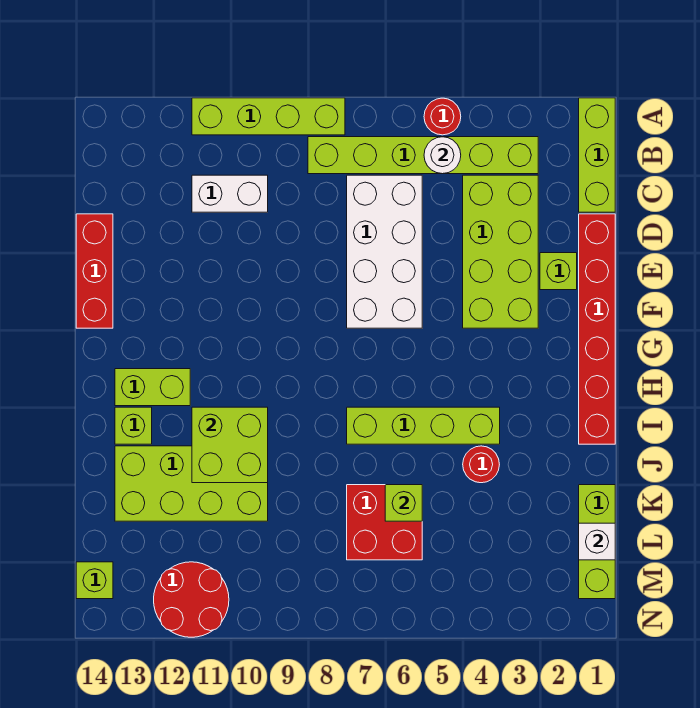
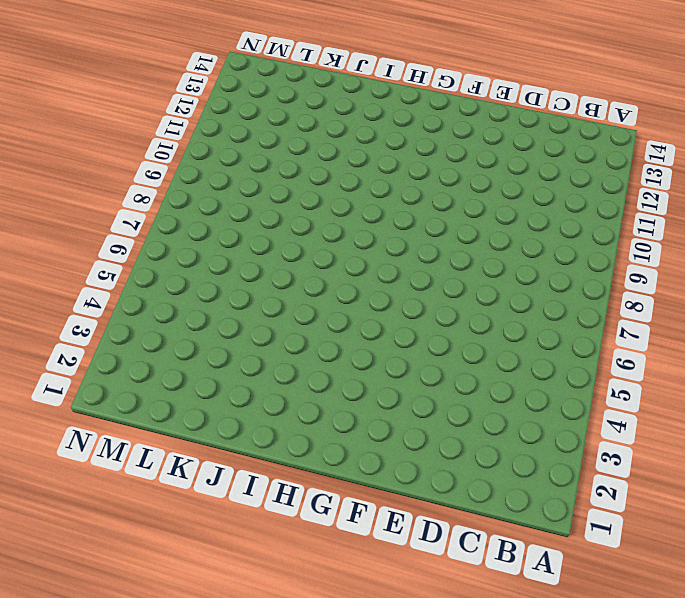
none -> lime 1x3 brick [579,98,615,212]
none -> red 1x1 round brick [424,98,461,135]
none -> lime 1x4 brick [192,98,345,135]

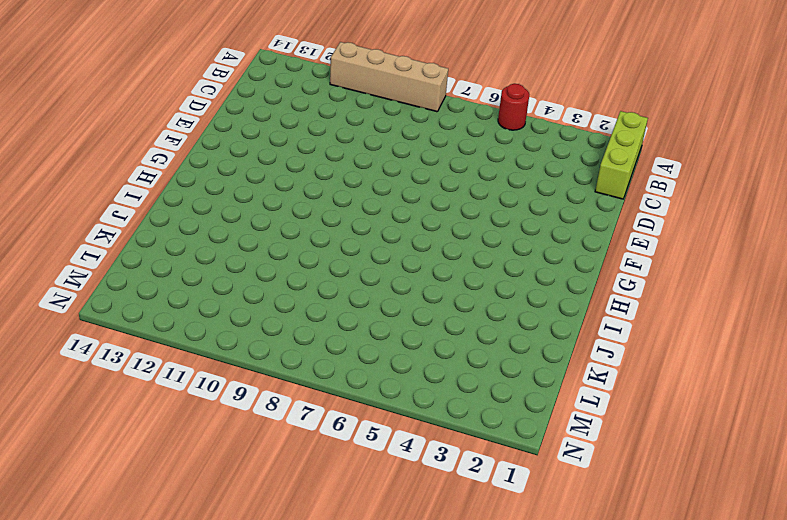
tan 1x4 brick [330,42,448,112] -> lime 1x4 brick [192,98,345,135]
none -> lime 1x6 brick [308,137,538,174]
none -> lime 2x4 brick [463,175,538,328]
none -> white 2x4 brick [347,175,422,328]

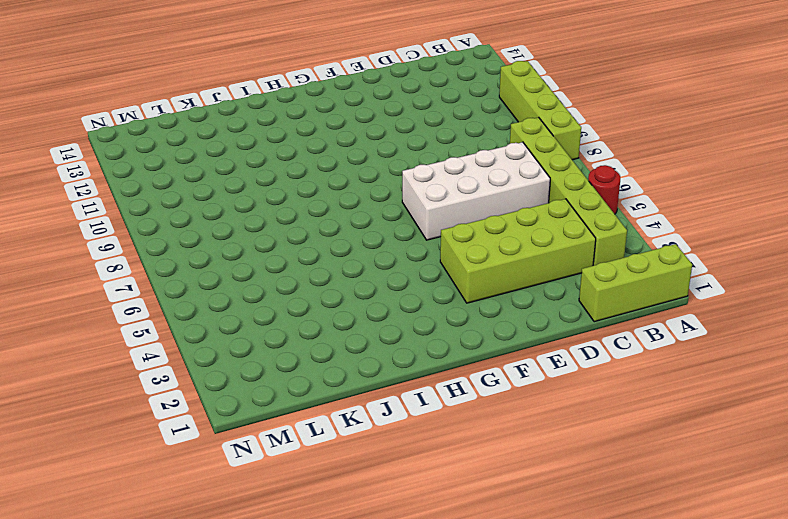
none -> white 1x2 brick [192,175,268,212]
none -> red 1x6 brick [579,214,615,444]
none -> red 1x3 brick [76,214,113,328]

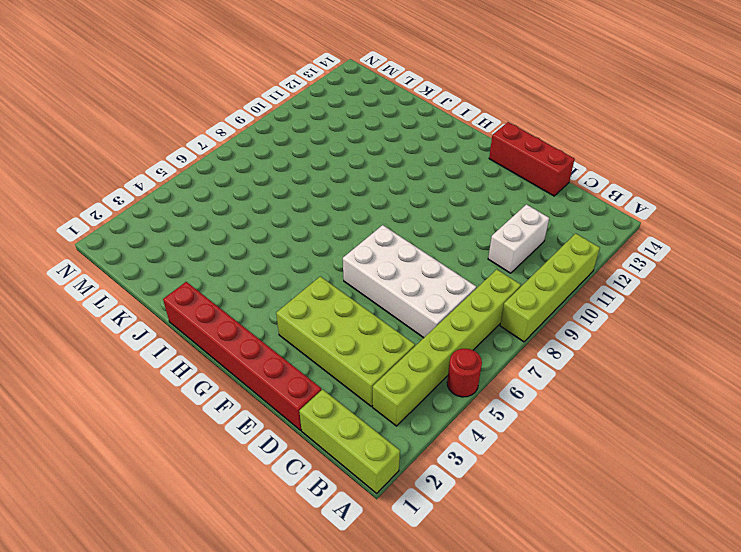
none -> lime 1x1 brick [540,253,577,290]
none -> lime 1x2 brick [115,369,190,406]
none -> lime 1x4 brick [347,407,500,444]

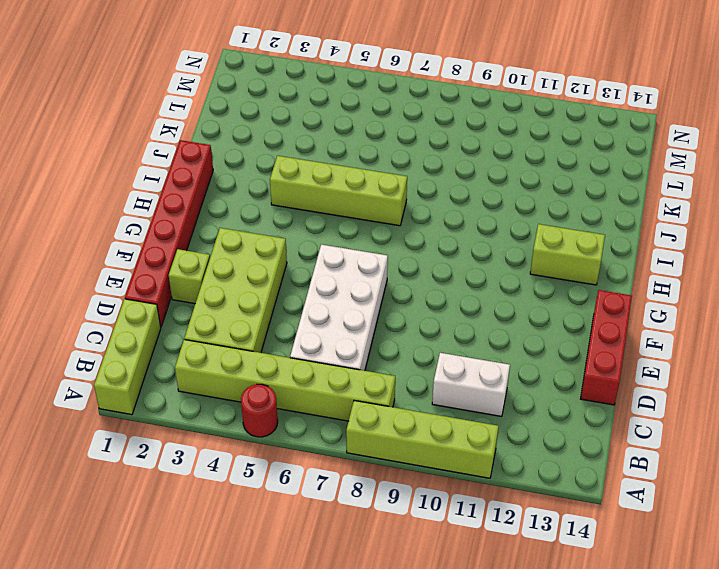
none -> lime 1x1 brick [115,407,152,444]
none -> red 1x1 round brick [463,446,499,483]
none -> lime 2x4 brick [115,446,268,521]

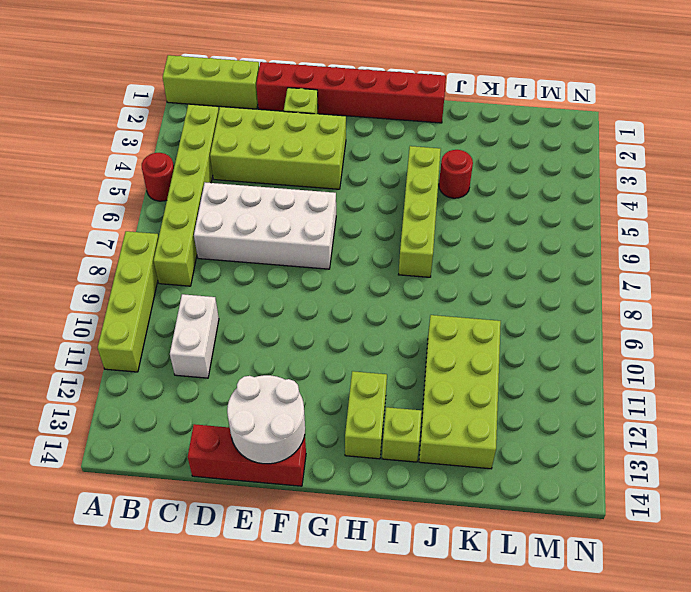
white 2x2 round brick [227,375,305,464] -> none
none -> lime 1x3 brick [579,485,615,599]
none -> red 2x2 brick [347,485,422,560]
none -> red 2x2 round brick [154,562,229,637]

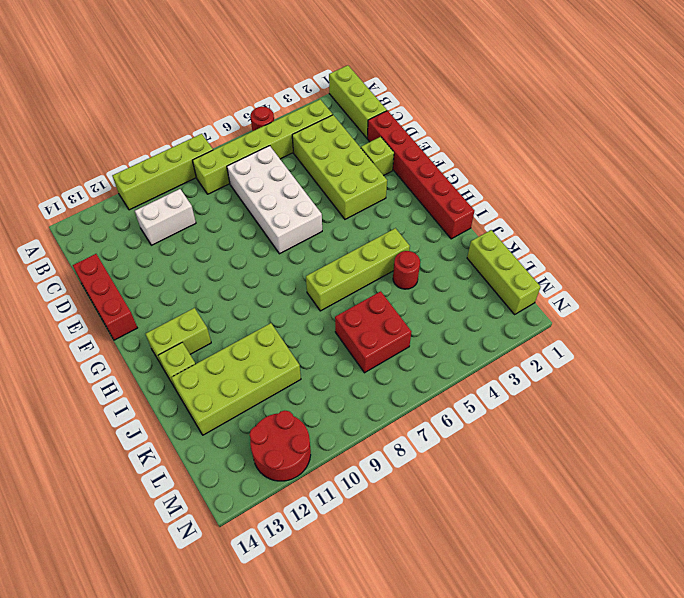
none -> lime 1x1 brick [76,562,113,599]
none -> white 1x1 round brick [424,137,461,174]
none -> lime 2x2 brick [192,407,268,483]

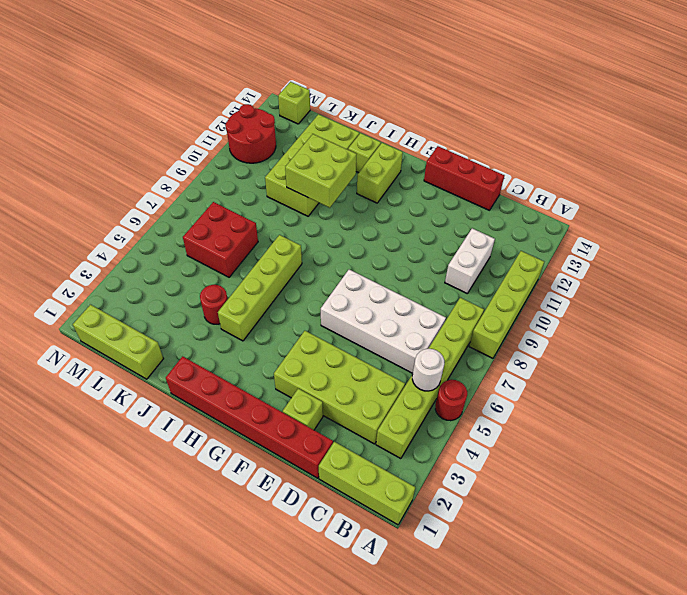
none -> lime 1x1 brick [385,485,422,521]
none -> white 1x1 brick [579,523,615,560]

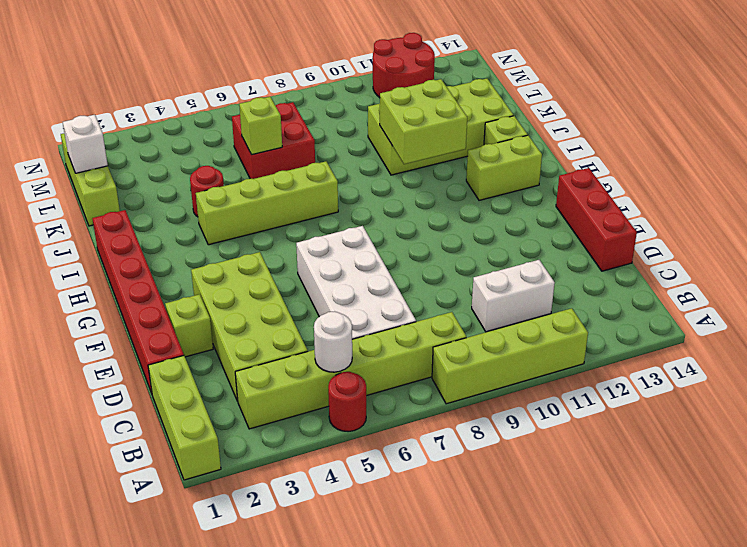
none -> lime 1x1 brick [76,562,113,599]

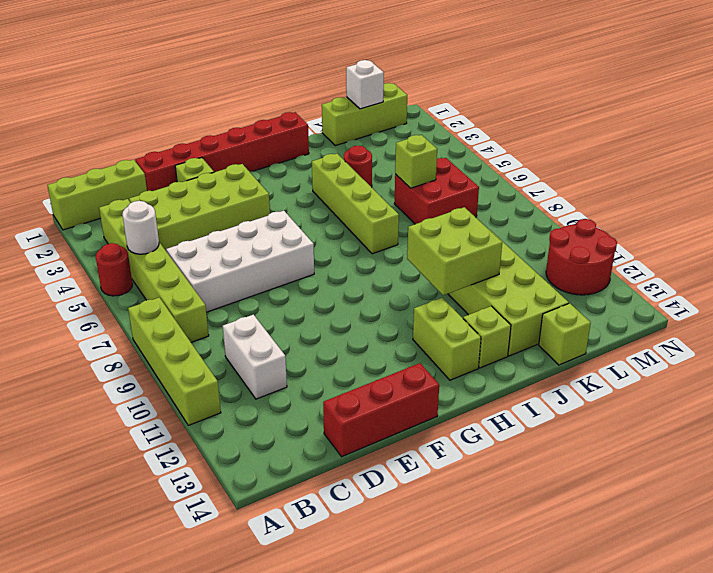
lime 1x1 brick [539,303,591,365] -> lime 1x1 brick moved to [76,562,113,599]

